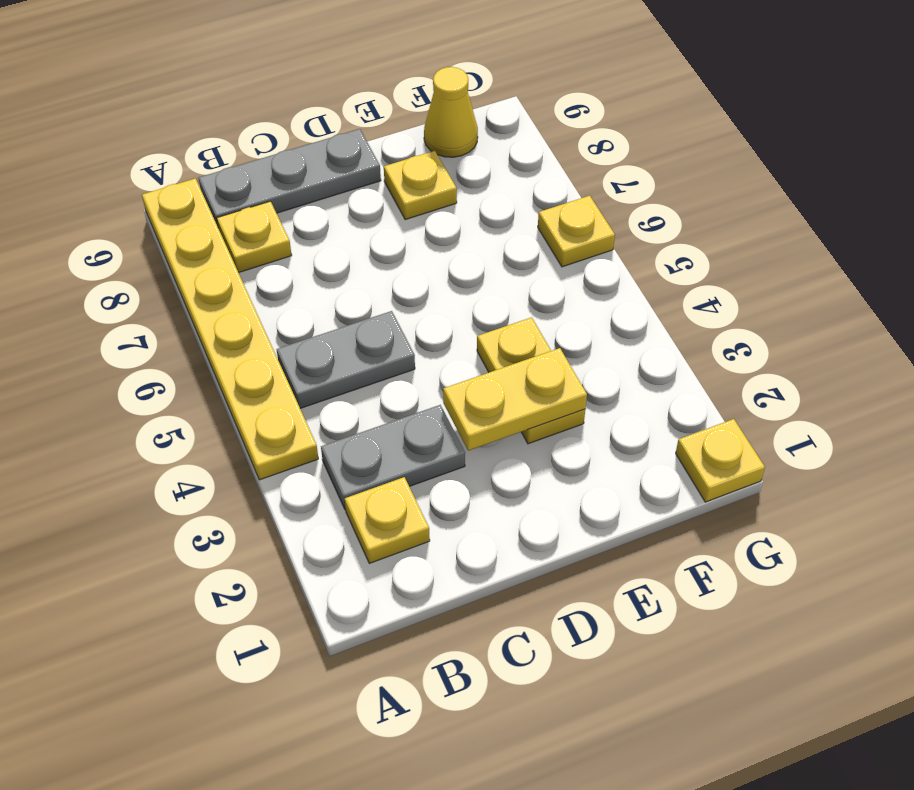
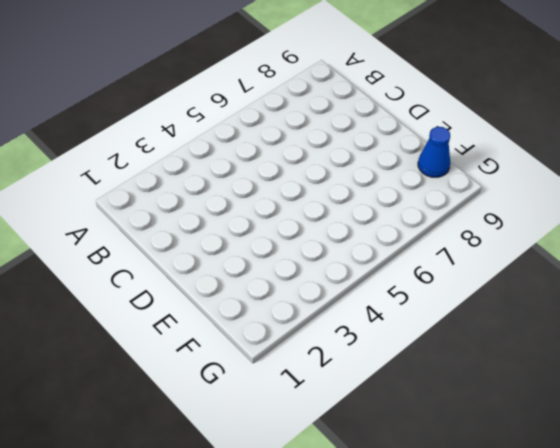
blue 1x1 cone [418,127,450,177] -> yellow 1x1 cone [424,67,478,157]
none -> yellow 1x6 plate [142,178,318,480]
none -> yellow 1x1 plate [345,477,430,563]
none -> grey 1x2 plate [321,405,465,509]

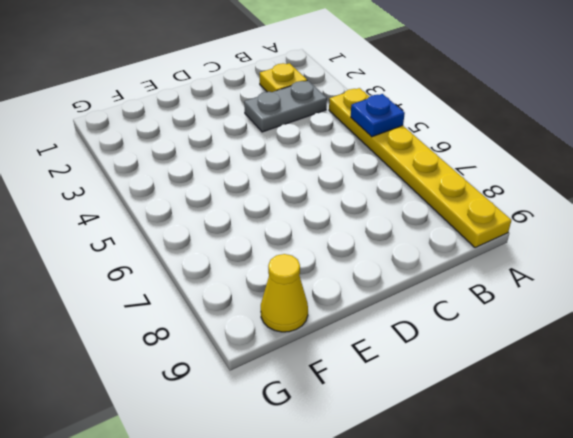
blue 1x1 plate [351,94,405,137] -> none
none -> grey 1x2 plate [277,311,415,408]
none -> yellow 1x1 plate [217,201,292,273]
none -> grey 1x3 plate [199,129,381,226]

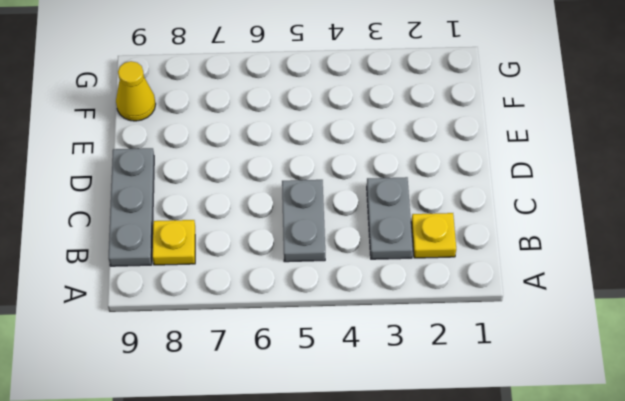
none -> yellow 1x6 plate [142,178,318,480]
none -> yellow 1x2 plate [477,317,585,444]
none -> yellow 1x1 plate [384,151,457,220]

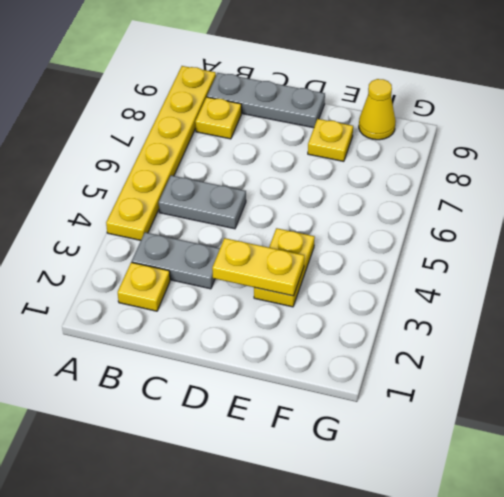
none -> yellow 1x1 plate [676,419,765,502]
none -> yellow 1x1 plate [538,196,615,267]

